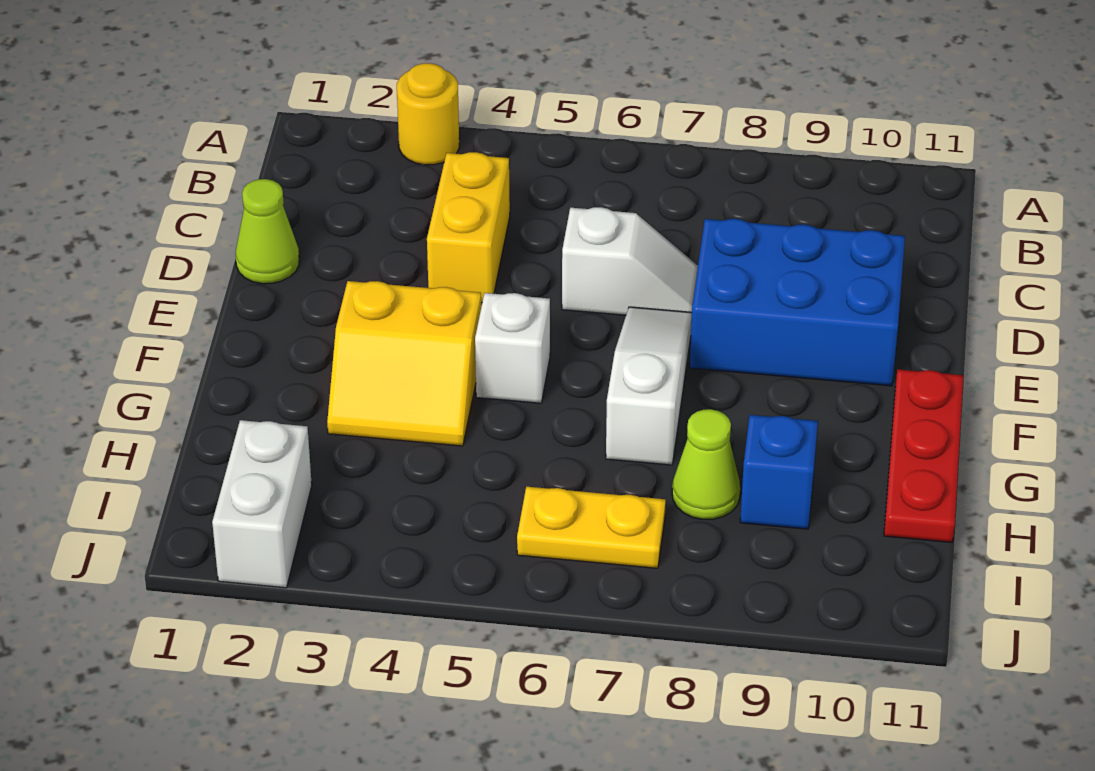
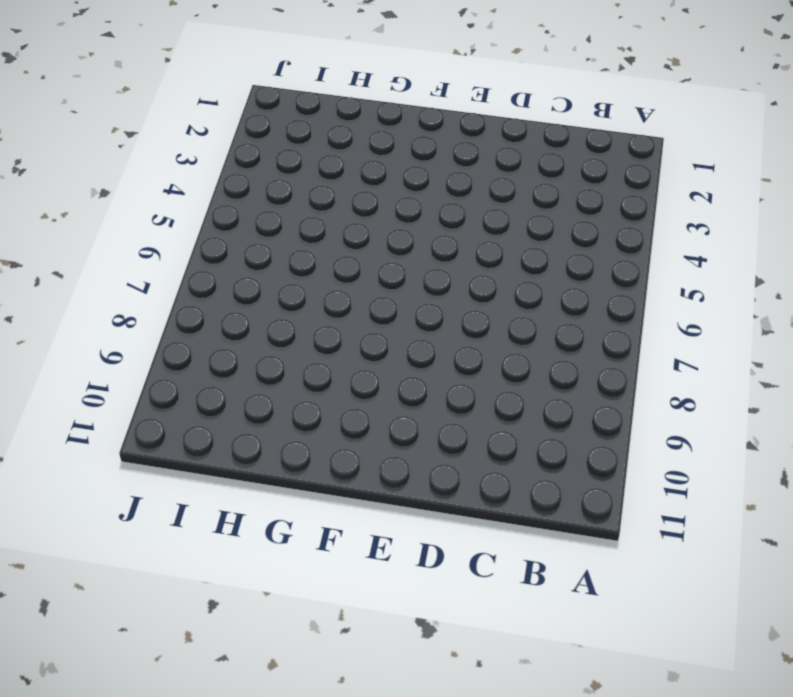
none -> yellow 1x1 round brick [397,63,459,165]
none -> yellow 1x2 brick [427,152,510,303]
none -> lime 1x1 cone [236,179,299,284]

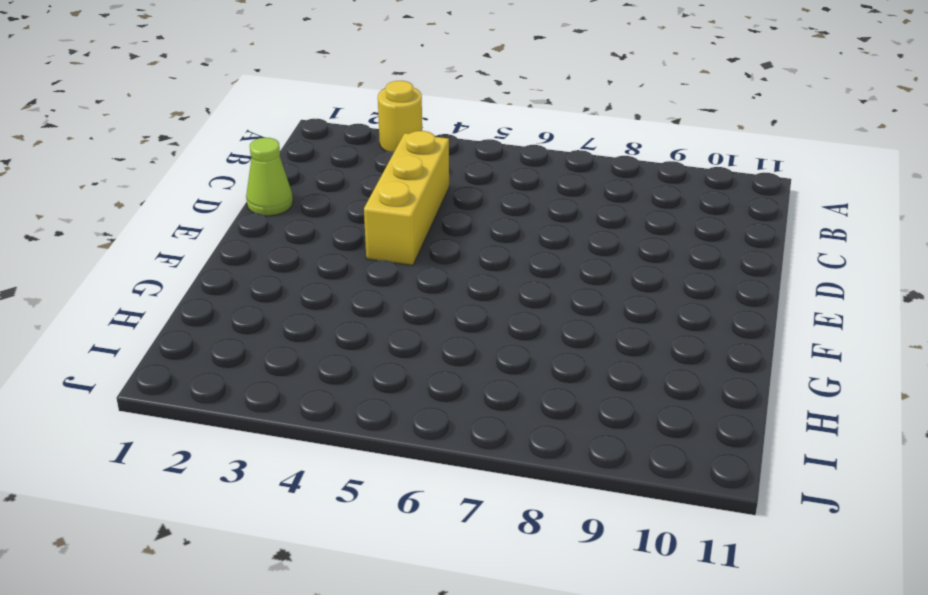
yellow 1x3 brick [364,131,449,266] -> yellow 1x2 brick [427,152,510,303]
none -> white 1x2 slope [562,207,698,315]
none -> blue 2x3 brick [690,219,905,386]
none -> white 1x3 slope [606,307,692,465]

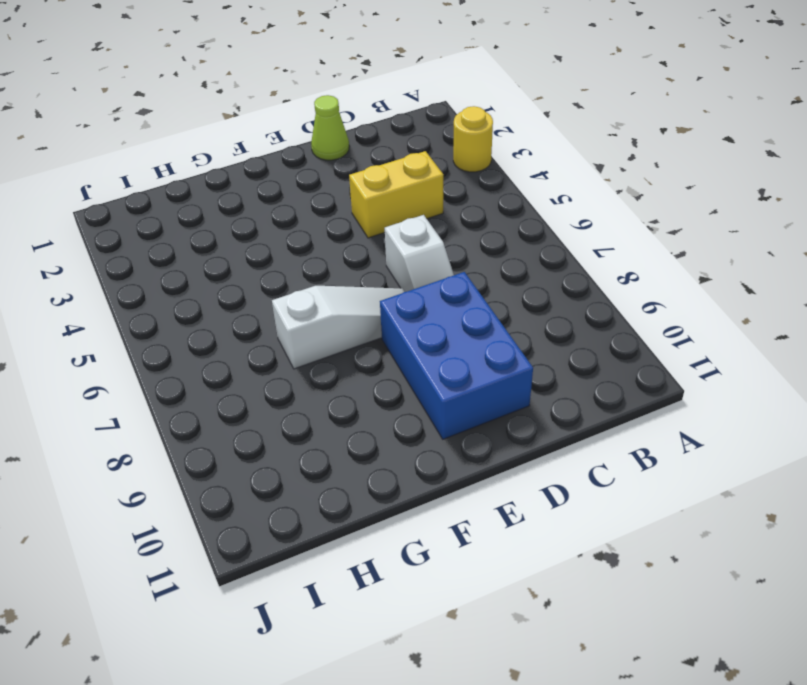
none -> yellow 2x2 slope [327,281,481,446]
none -> white 1x1 brick [475,293,550,403]
none -> red 1x3 plate [884,369,963,542]

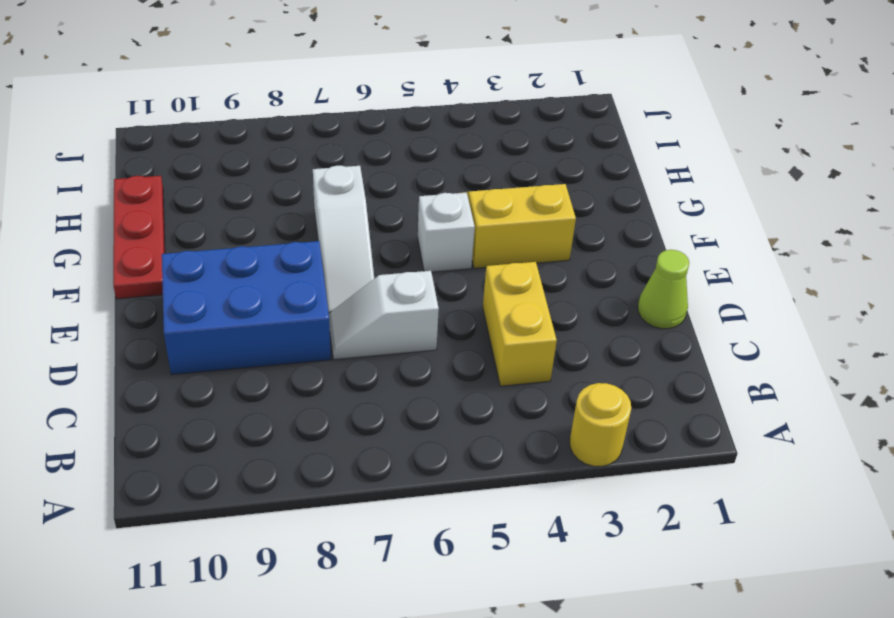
none -> lime 1x1 cone [672,409,740,519]
none -> blue 1x1 brick [740,415,818,529]
none -> white 1x2 brick [212,420,312,588]

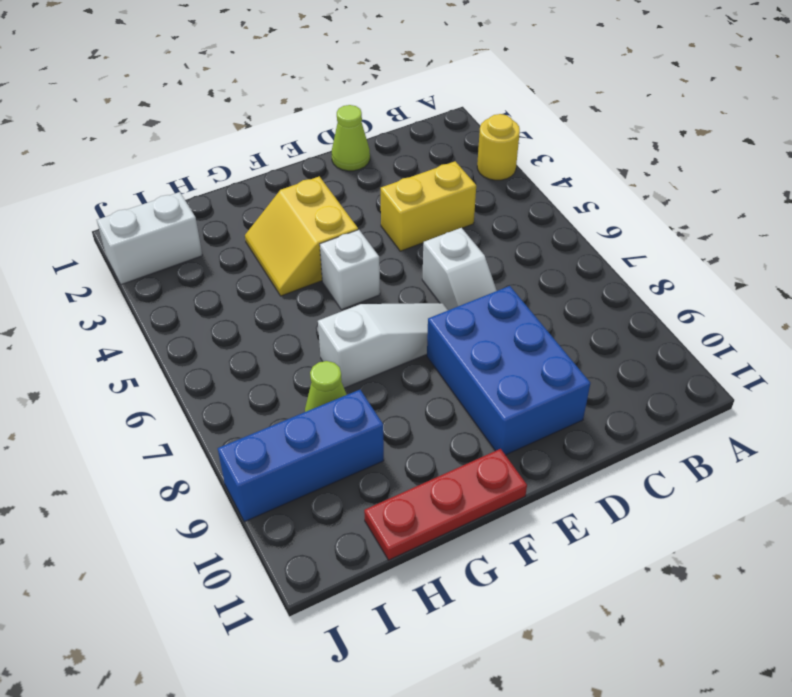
blue 1x3 brick [218,390,384,522] -> blue 1x1 brick [740,415,818,529]
none -> yellow 1x2 plate [517,487,666,568]

